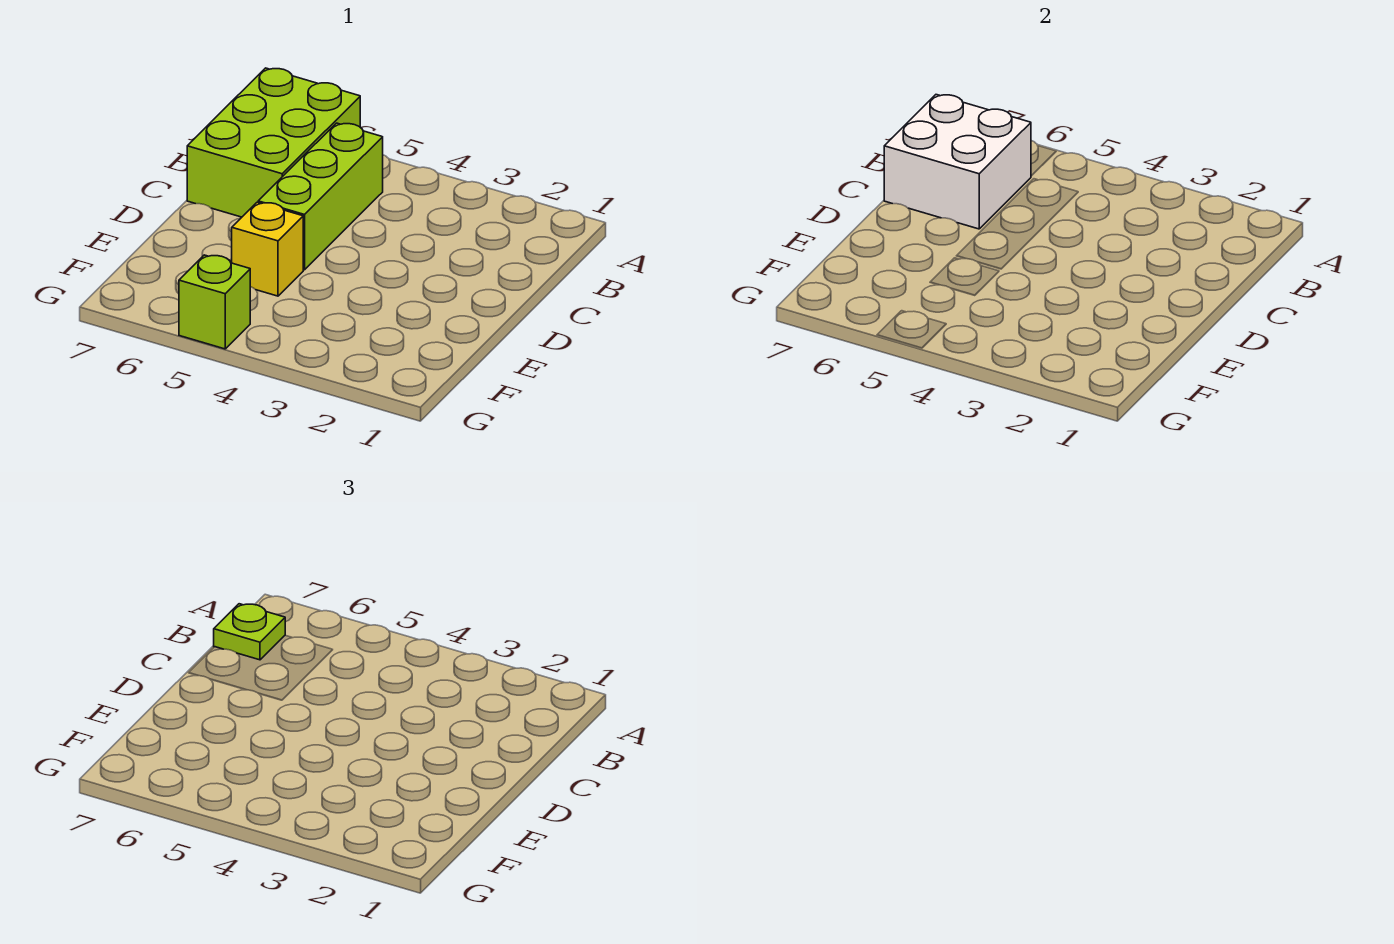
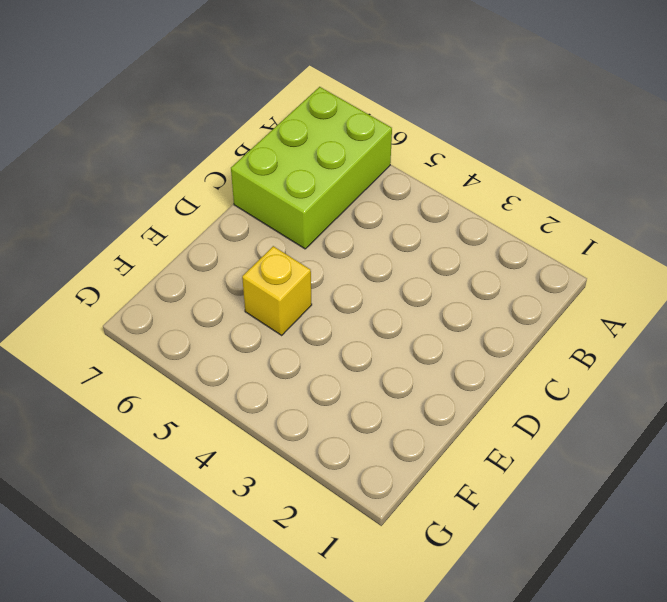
none -> lime 1x3 brick [258,123,383,270]
none -> lime 1x1 brick [179,255,250,349]

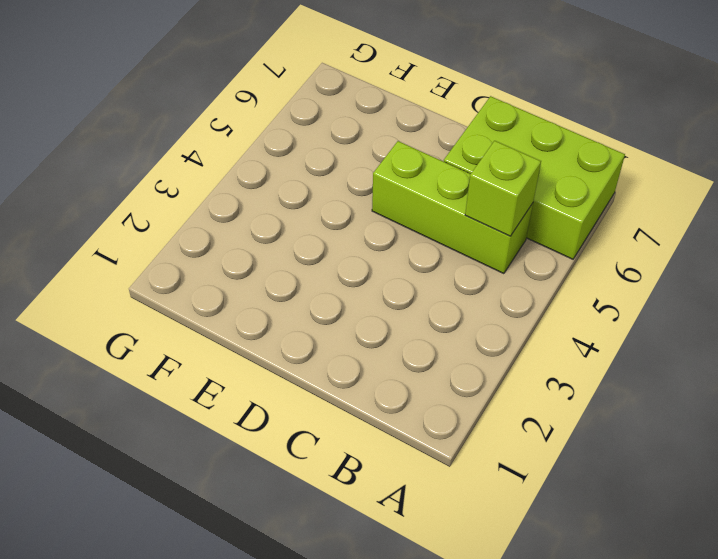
lime 1x1 brick [465,141,541,236] -> lime 1x1 brick moved to [179,255,250,349]
none -> yellow 1x1 brick [232,202,303,296]
none -> white 2x2 brick [884,95,1031,229]

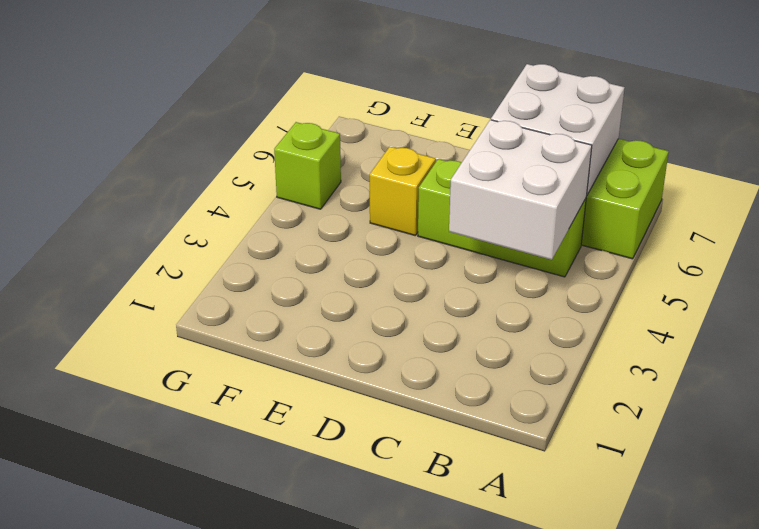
white 2x2 brick [449,120,592,260] -> none
none -> lime 1x1 plate [214,604,285,660]

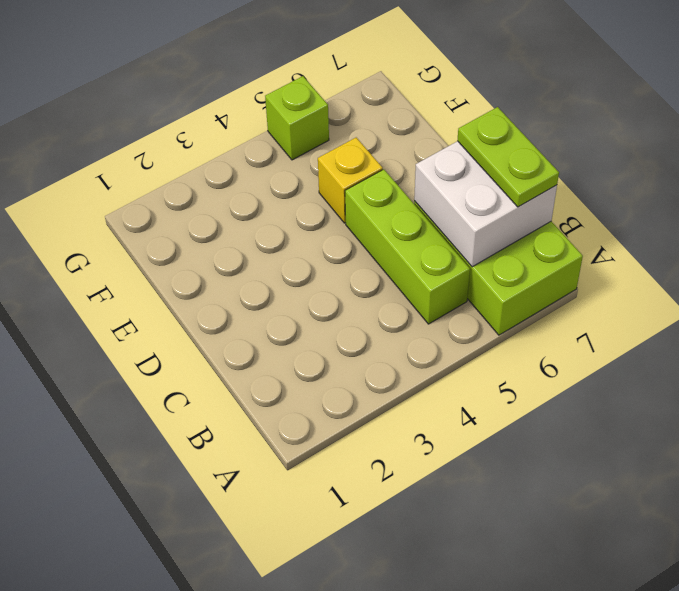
lime 1x2 plate [457,107,559,207] -> lime 1x1 plate [214,604,285,660]

